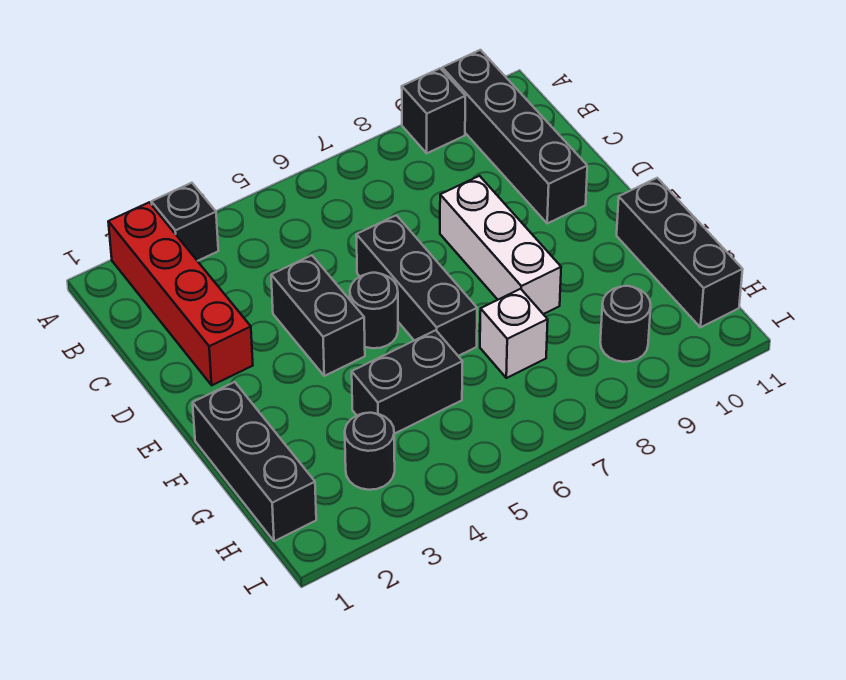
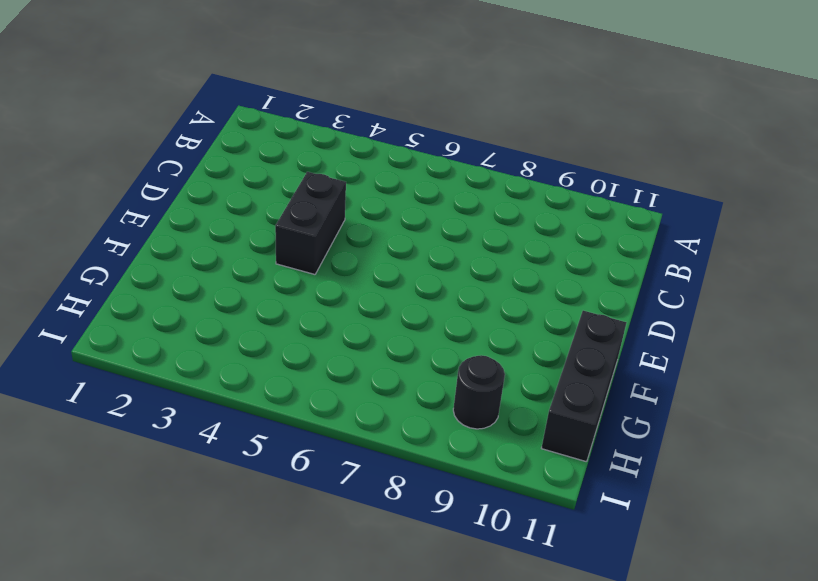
none -> red 1x4 brick [108,203,253,385]
none -> black 1x1 brick [151,183,218,261]
none -> black 1x1 brick [402,68,465,153]

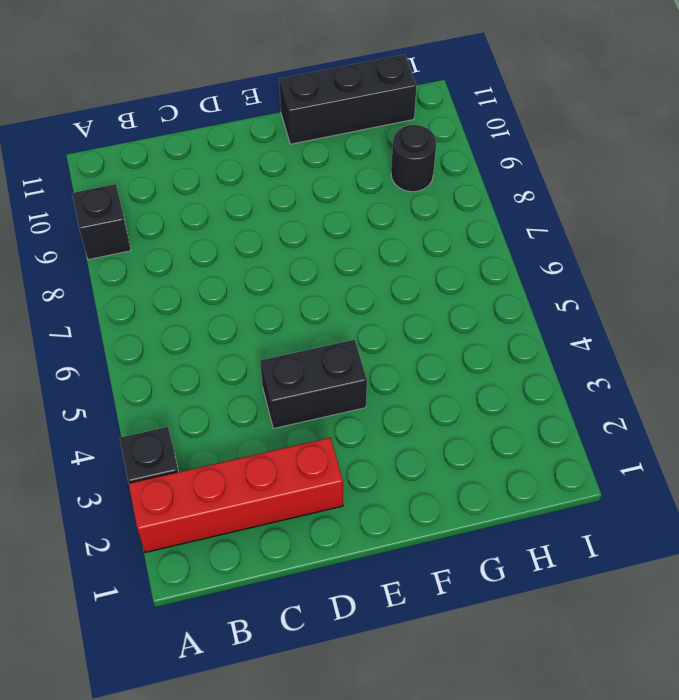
none -> black 1x4 brick [442,50,587,223]
none -> black 1x3 brick [356,215,477,356]
none -> white 1x3 brick [440,176,561,314]

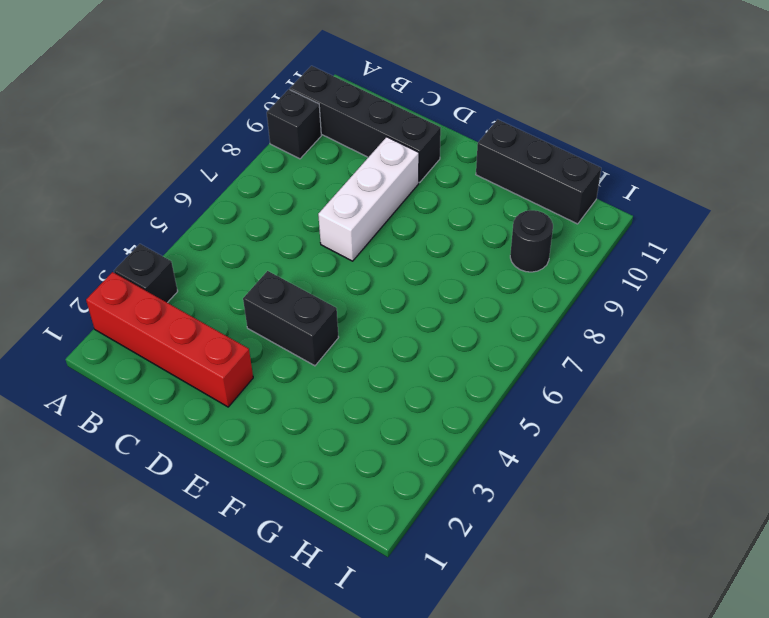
white 1x3 brick [318,137,419,261] -> white 1x3 brick turned to [440,176,561,314]
none -> black 1x3 brick [356,215,477,356]
none -> black 1x1 round brick [350,273,398,348]
none -> black 1x3 brick [193,382,316,541]

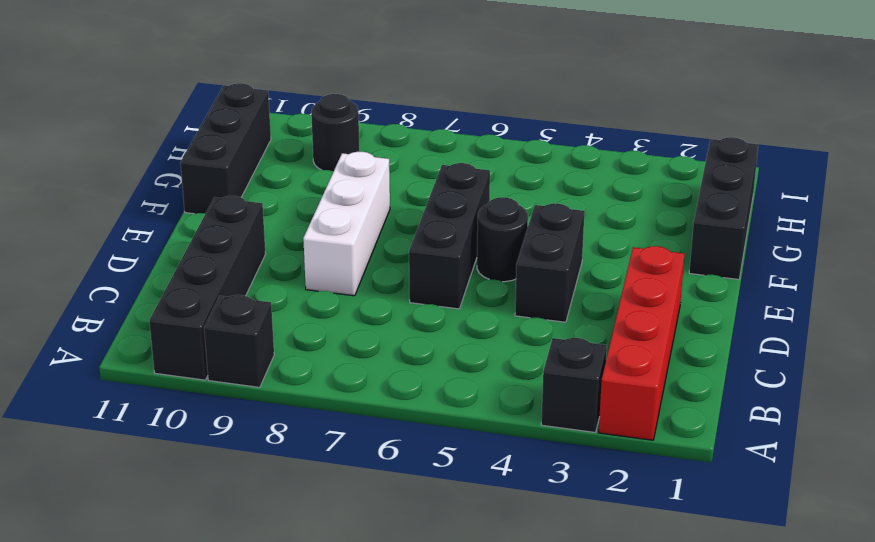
none -> black 1x2 brick [352,330,463,434]
none -> white 1x1 brick [480,289,548,378]
none -> black 1x1 round brick [345,413,395,490]

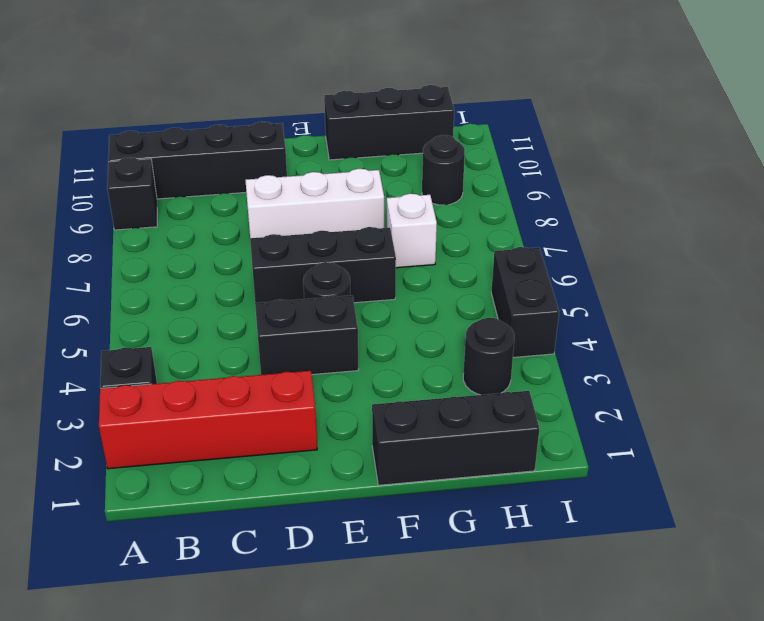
black 1x2 brick [491,247,559,357] -> black 1x2 brick moved to [352,330,463,434]

